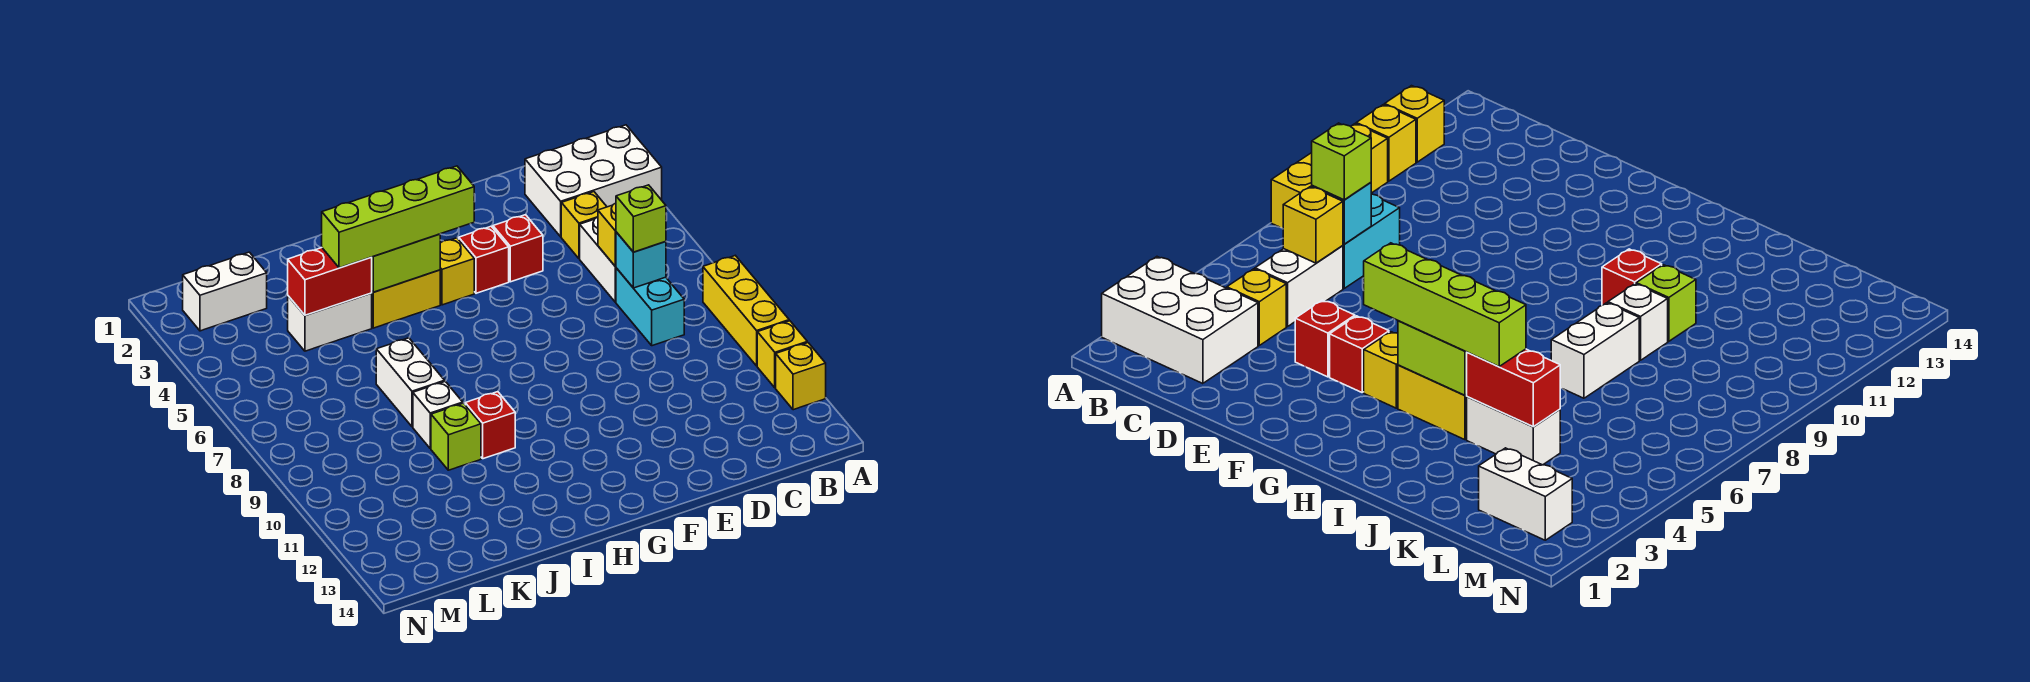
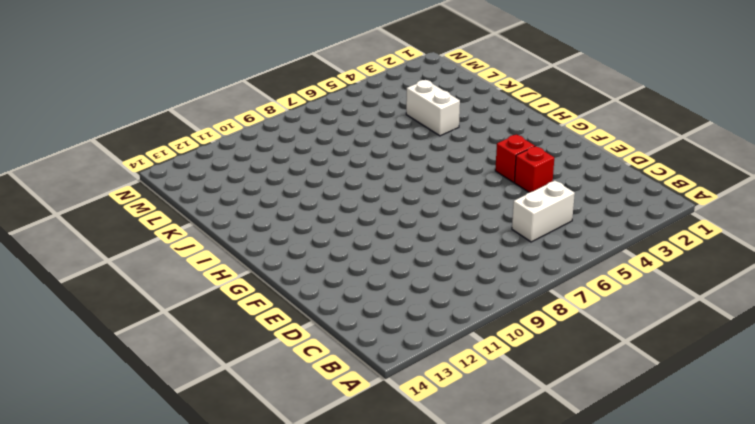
none -> white 2x3 brick [525,125,662,237]
none -> yellow 1x3 brick [703,256,789,366]
none -> yellow 1x1 brick [757,321,807,388]

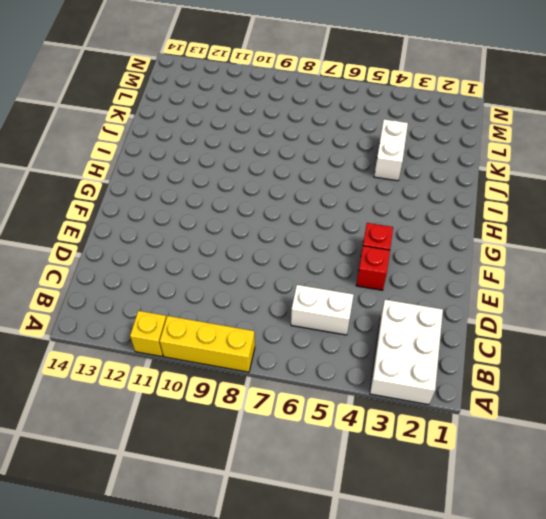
none -> yellow 1x1 brick [776,343,826,410]
none -> yellow 1x1 brick [561,192,607,259]
none -> cyan 1x2 brick [616,268,684,346]

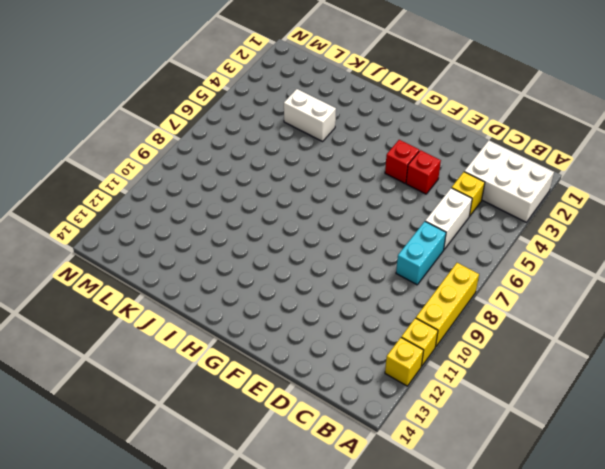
none -> yellow 1x1 brick [440,238,474,305]
none -> yellow 1x2 brick [372,270,440,328]
none -> red 1x1 brick [465,392,515,459]

